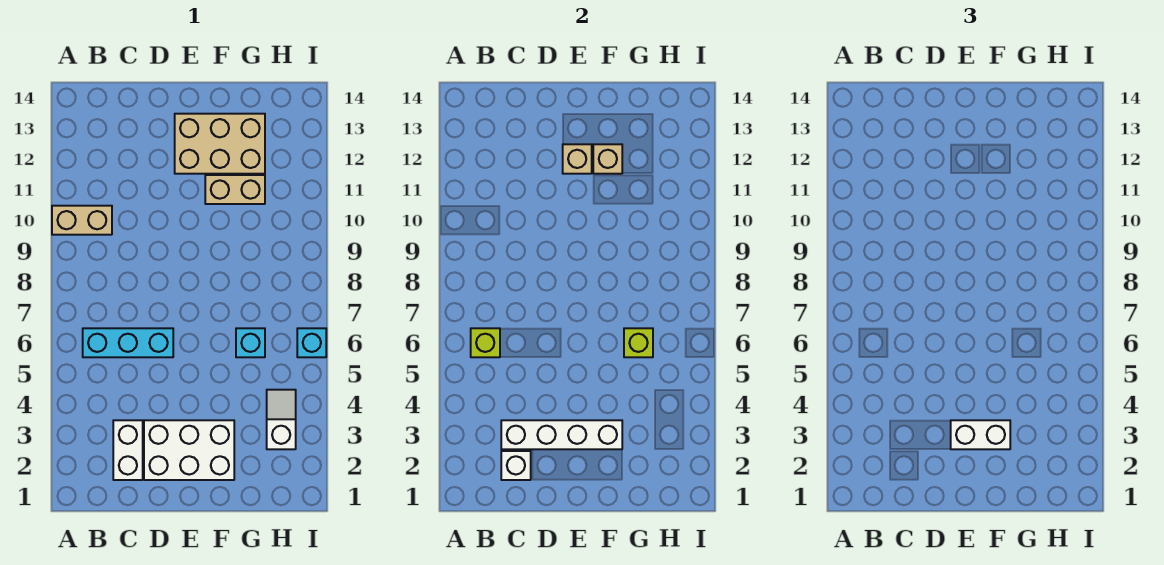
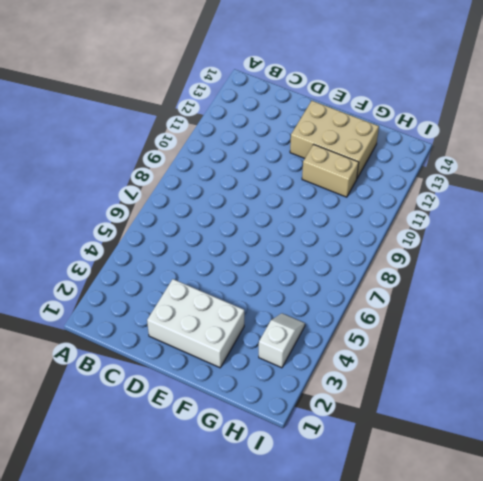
none -> tan 1x2 brick [52,206,112,235]
none -> cyan 1x3 brick [83,328,173,357]
none -> white 1x2 brick [113,420,143,480]

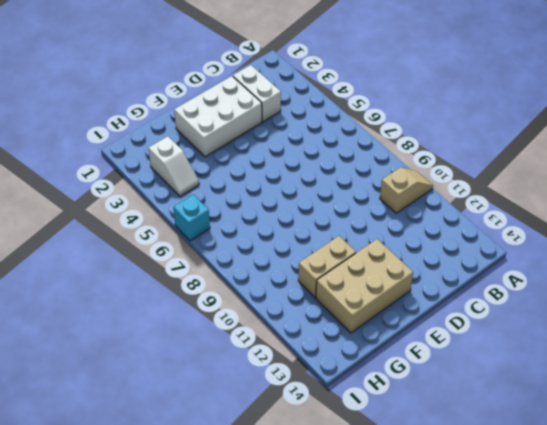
tan 1x2 slope [380,167,433,213] -> tan 1x2 brick [52,206,112,235]
none -> cyan 1x3 brick [83,328,173,357]
none -> cyan 1x1 brick [236,328,265,357]
none -> lime 1x1 brick [471,328,500,357]

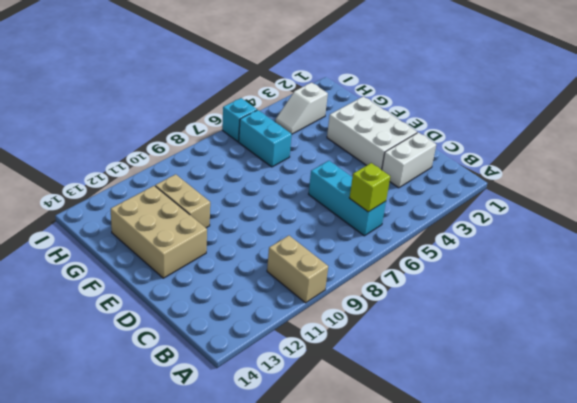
cyan 1x2 brick [239,110,292,167] -> cyan 1x1 brick [236,328,265,357]
none -> white 1x1 brick [501,451,531,480]
none -> white 1x4 brick [501,420,622,449]
none -> tan 1x1 brick [563,144,592,174]

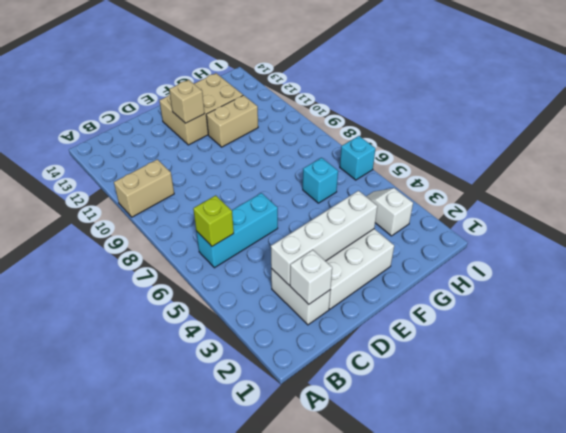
none -> tan 1x1 brick [593,144,622,174]
none -> lime 1x1 brick [624,328,653,357]
none -> white 1x2 brick [951,420,1010,449]

